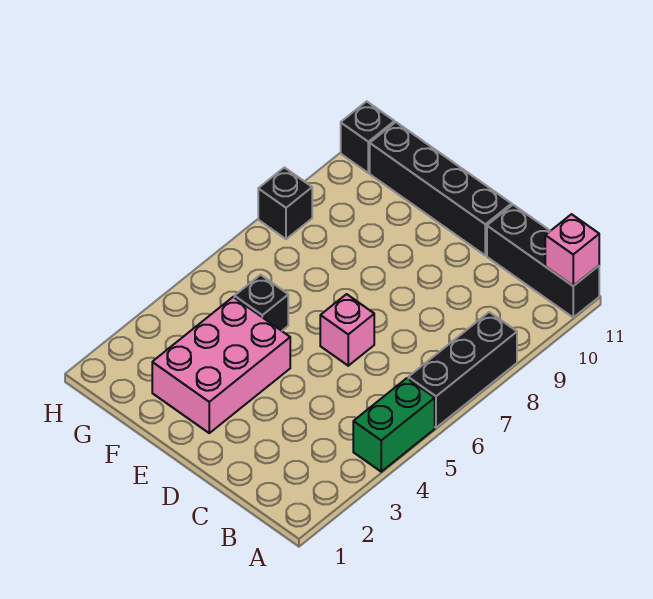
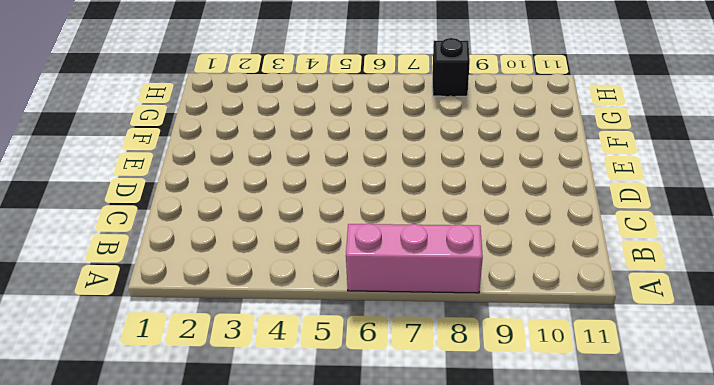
pink 1x3 brick [346,223,483,293] -> black 1x3 brick [408,312,517,428]
none -> green 1x2 brick [353,378,435,472]
none -> black 1x3 brick [487,205,599,317]

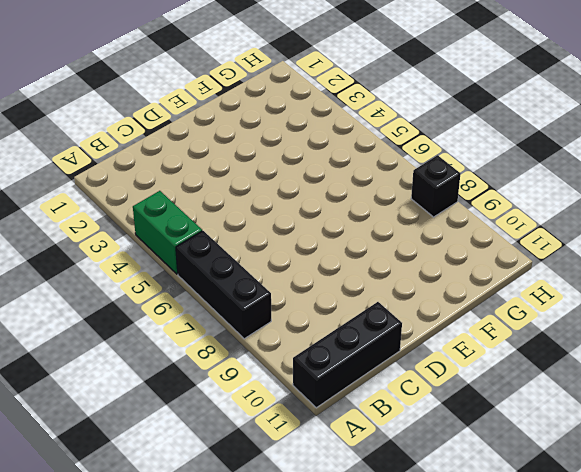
none -> pink 1x1 brick [320,294,374,366]
none -> black 1x4 brick [370,122,512,256]

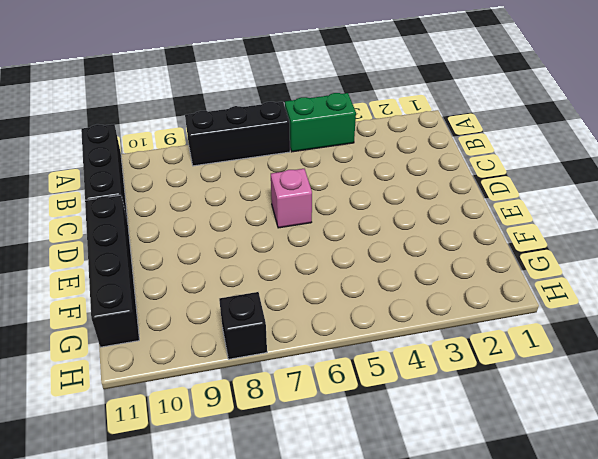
none -> pink 2x3 brick [152,297,290,433]
none -> black 1x1 brick [234,275,288,331]

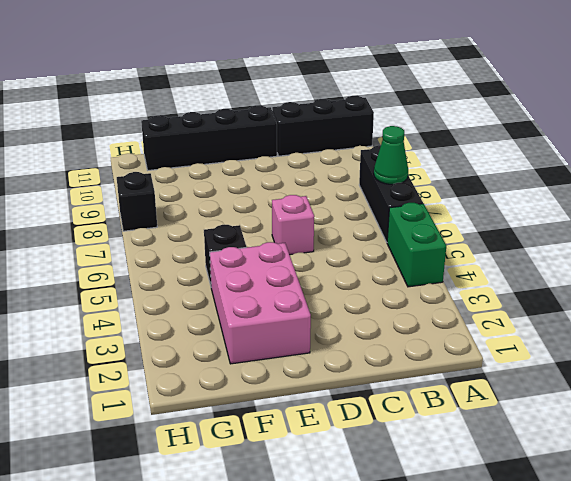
green 1x1 cone [374,126,408,184] -> none
none -> black 1x1 brick [341,101,394,173]
none -> pink 1x1 brick [545,214,599,286]

